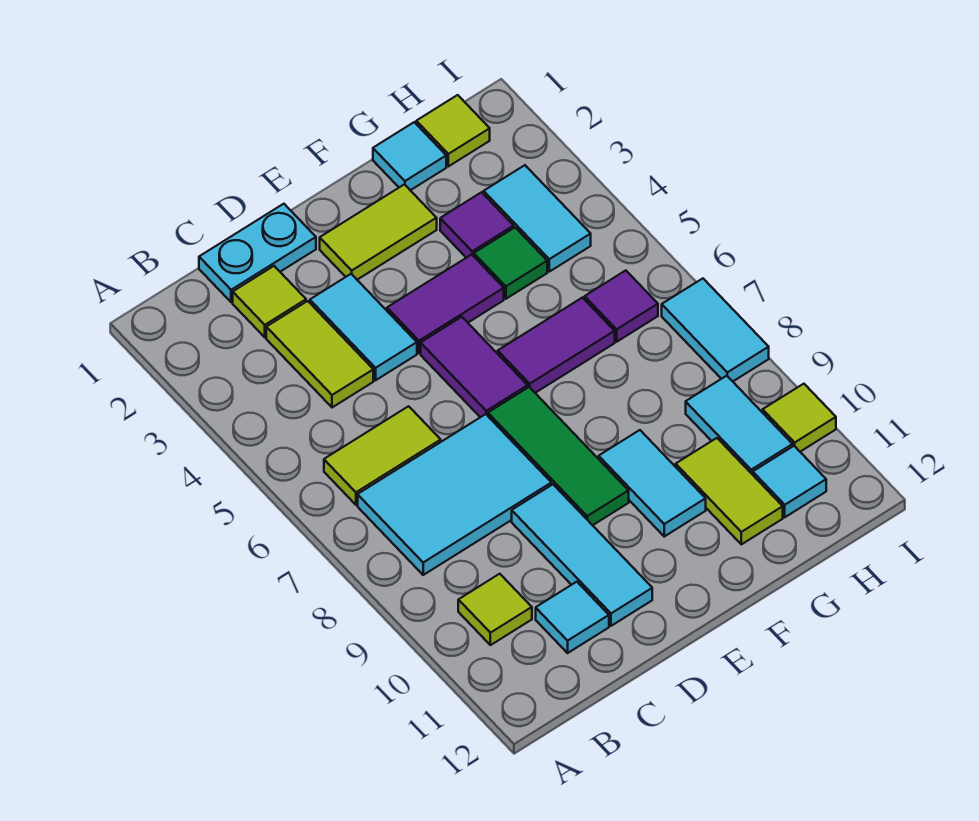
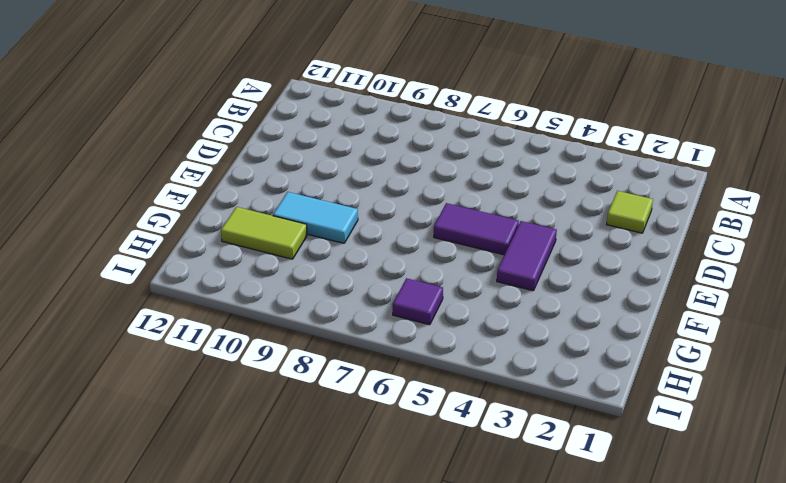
none -> lime 1x2 tile [324,406,441,505]
none -> cyan 2x3 tile [358,414,551,575]
none -> lime 1x1 tile [458,574,532,645]

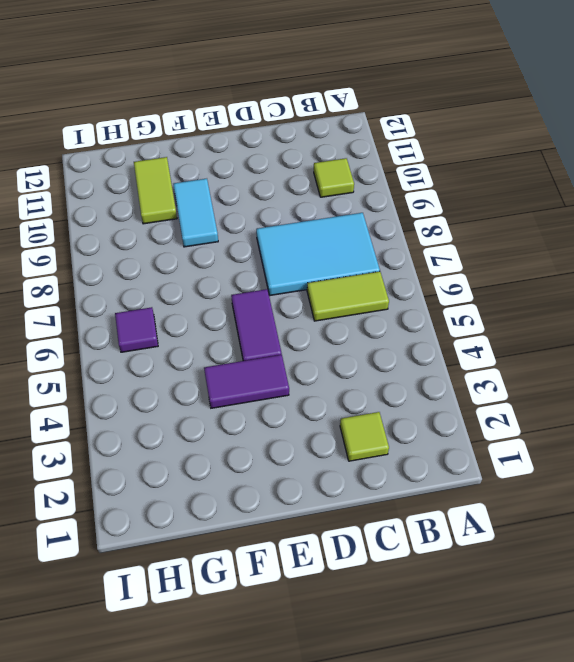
none -> cyan 1x2 plate [199,204,316,302]
none -> lime 1x2 tile [266,301,373,407]
none -> cyan 1x1 tile [536,582,609,653]

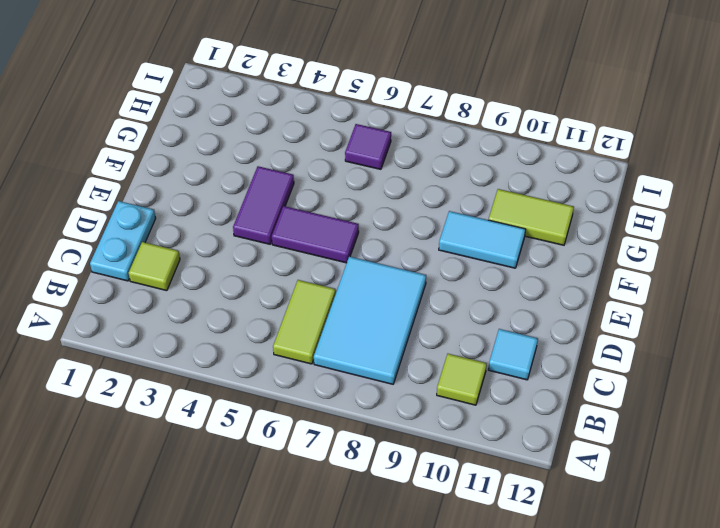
none -> lime 1x2 tile [266,301,373,407]
none -> cyan 1x2 tile [310,274,417,380]
none -> cyan 1x3 tile [512,485,652,626]

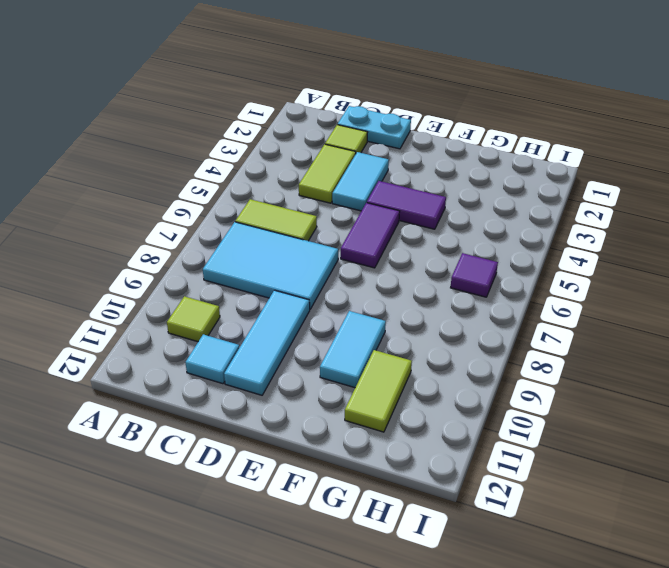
none -> lime 1x2 tile [320,184,437,280]
none -> green 1x3 tile [488,387,629,525]
none -> purple 1x2 tile [498,298,615,393]

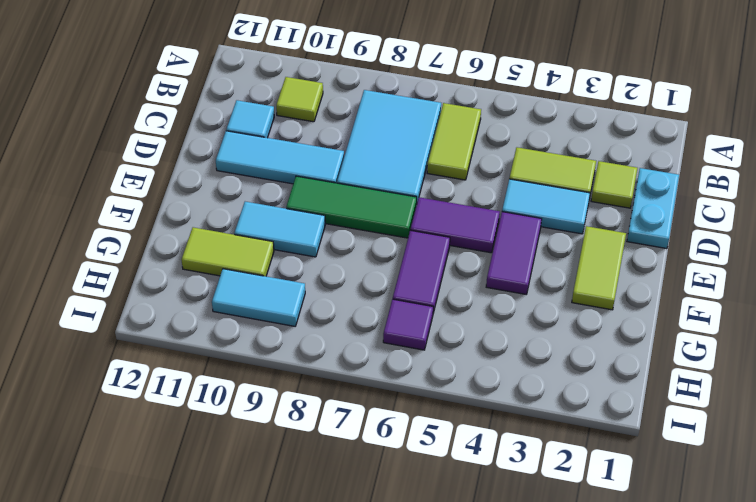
none -> cyan 1x1 tile [373,122,446,190]
none -> purple 1x1 tile [440,192,514,258]
none -> green 1x1 tile [474,228,547,299]

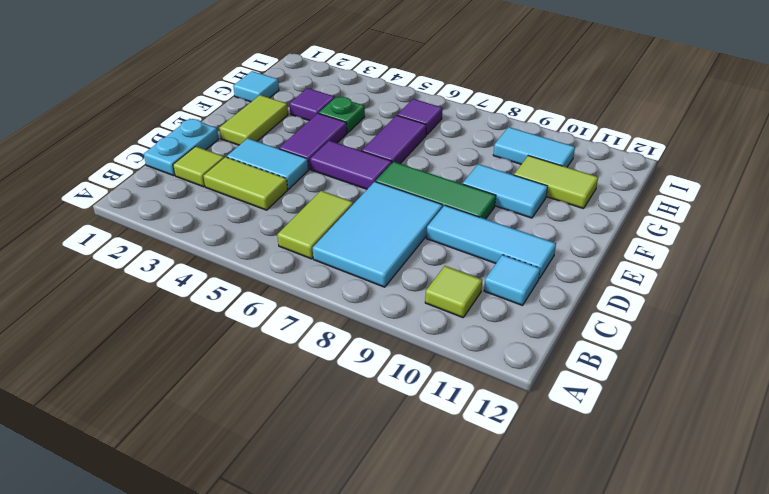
green 1x1 plate [319,97,365,133] -> green 1x1 tile [474,228,547,299]
none -> lime 1x1 tile [416,95,490,166]
none -> cyan 1x2 tile [484,165,591,272]
none -> cyan 1x1 tile [753,446,826,517]

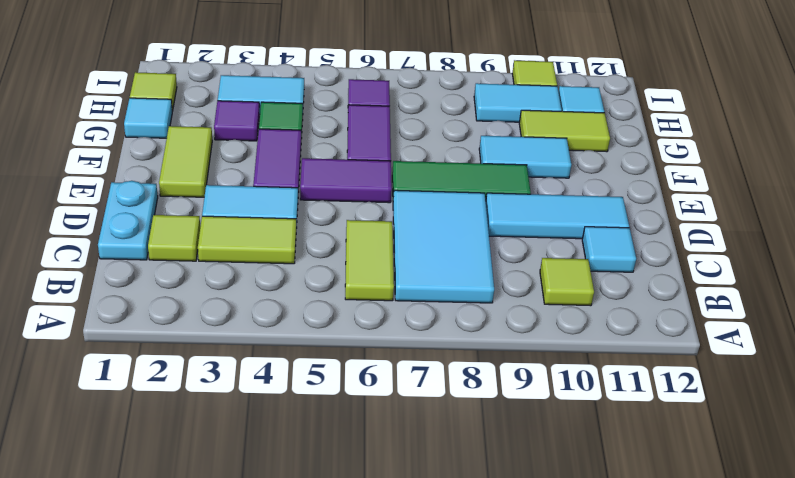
none -> cyan 1x2 tile [662,279,769,381]

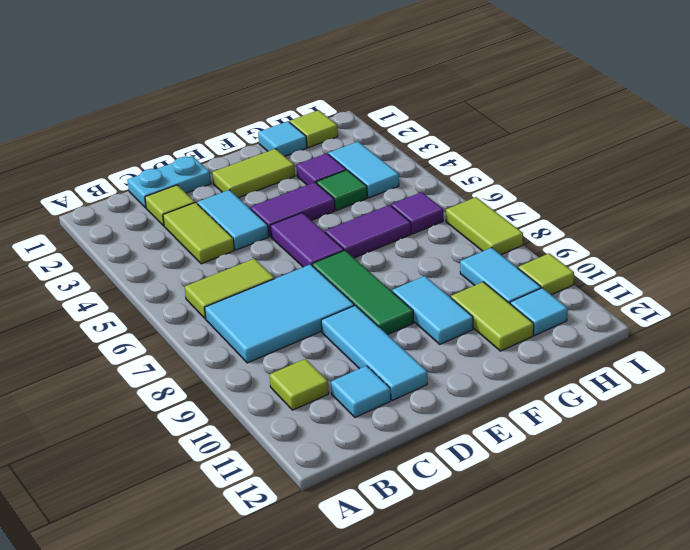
lime 1x2 tile [446,197,523,255] -> cyan 1x2 tile [662,279,769,381]

